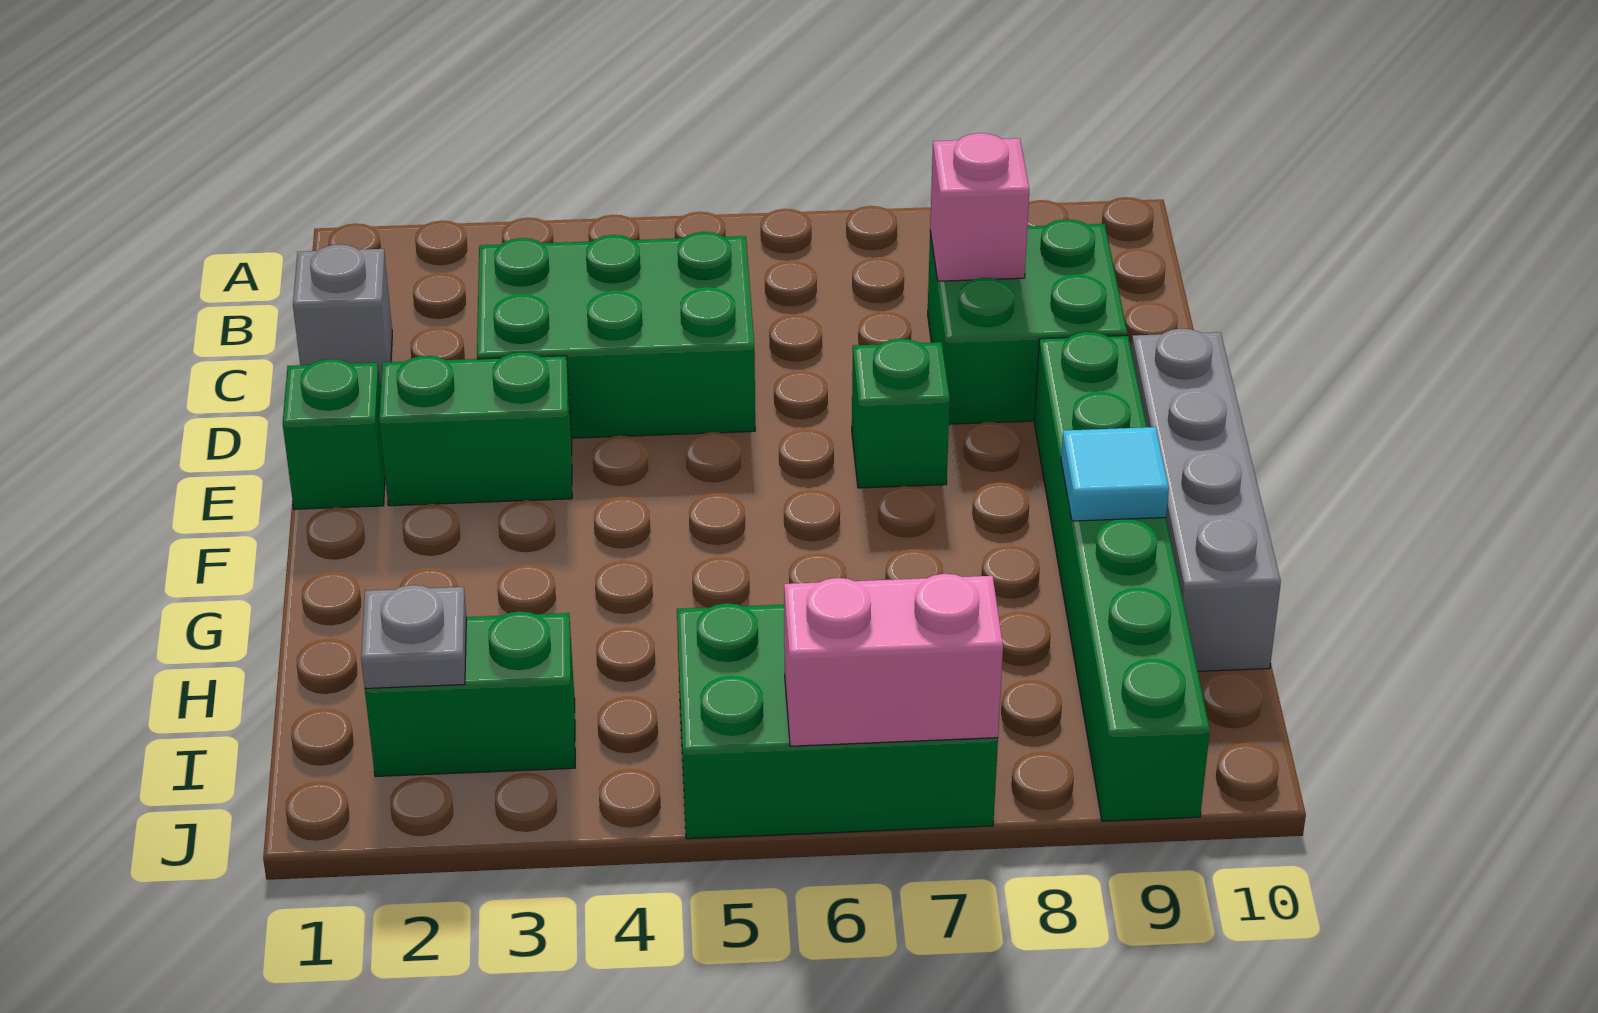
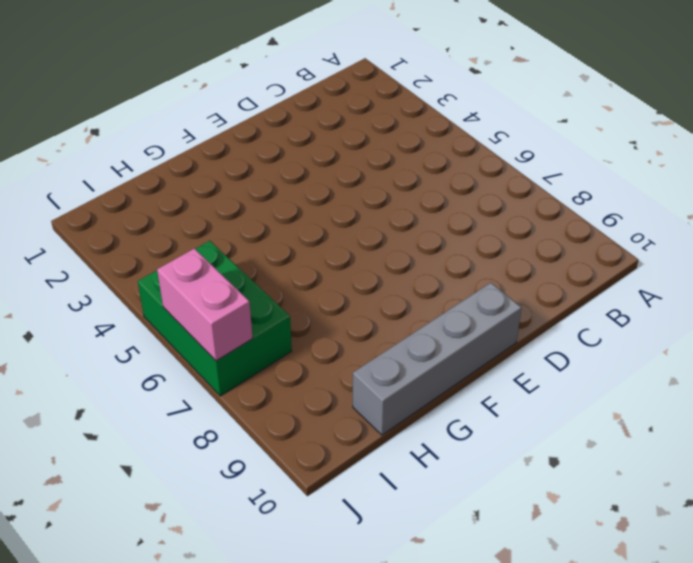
none -> grey 1x1 brick [293,244,392,387]
none -> green 2x3 brick [477,232,755,438]
none -> green 2x2 brick [928,219,1127,424]

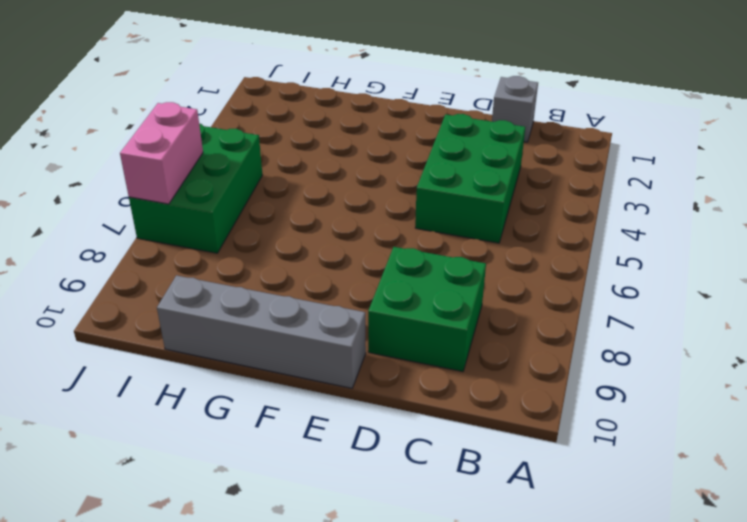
none -> green 1x1 brick [283,359,385,509]
none -> green 1x2 brick [379,352,572,506]
none -> green 1x1 brick [852,339,950,488]

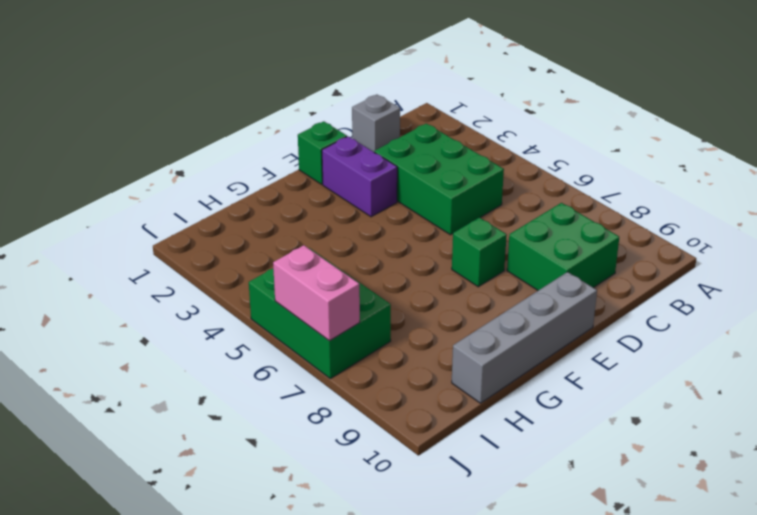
purple 1x2 brick [322,136,397,217] -> green 1x2 brick [379,352,572,506]
none -> green 1x6 brick [1034,332,1210,821]
none -> green 1x2 brick [365,611,575,777]
none -> pink 1x1 brick [930,133,1029,281]

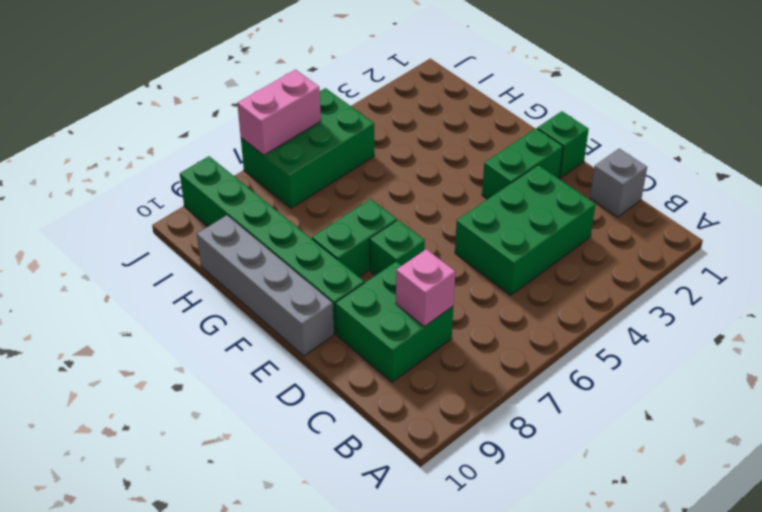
green 1x2 brick [312,199,397,277] -> green 1x2 brick moved to [365,611,575,777]
none -> cyan 1x1 tile [1061,427,1169,521]
none -> grey 1x1 plate [361,585,466,688]

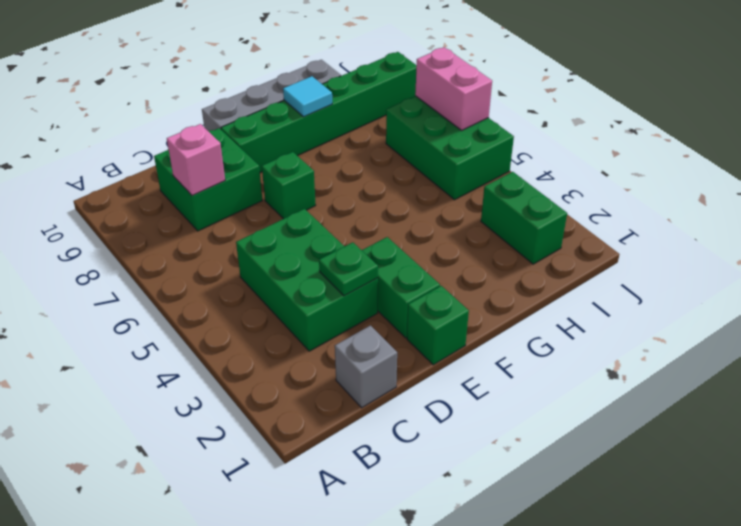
green 1x1 plate [319,242,378,296] -> none
none -> grey 1x1 plate [361,585,466,688]

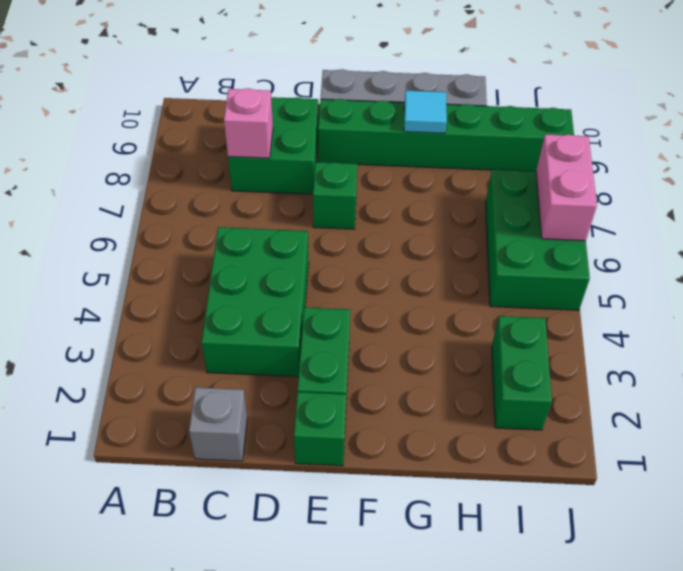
none -> grey 1x1 plate [361,585,466,688]

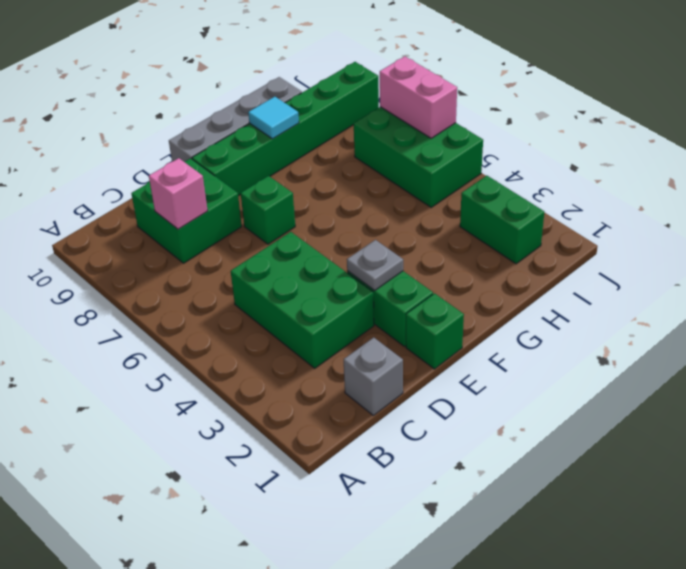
grey 1x1 plate [347,240,403,290] -> grey 1x1 plate moved to [361,585,466,688]

